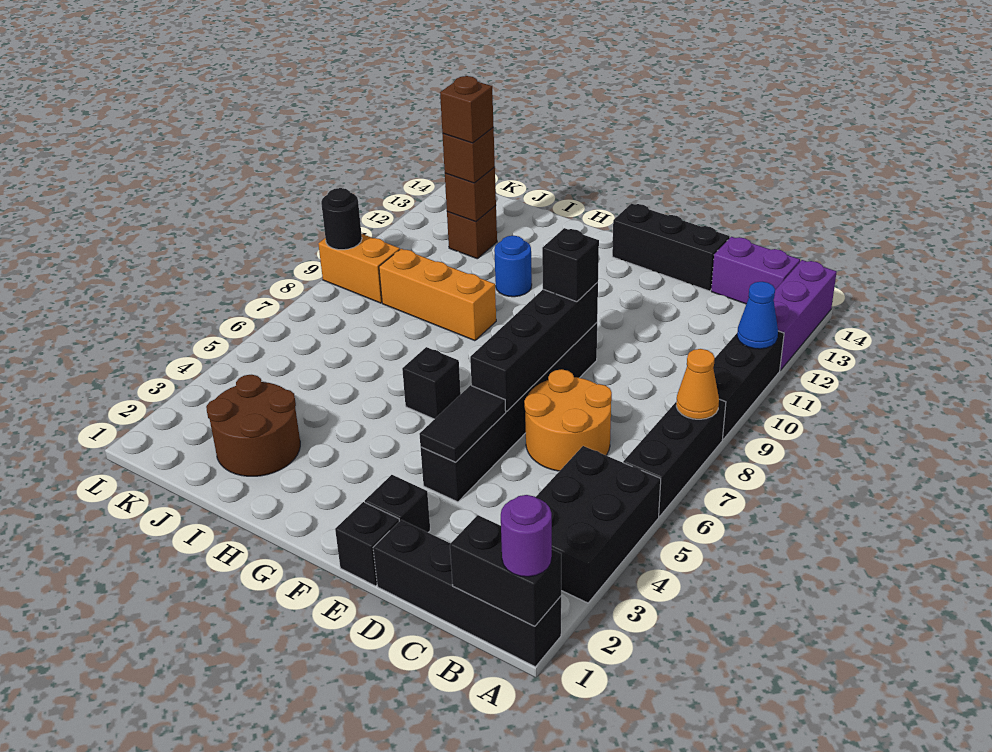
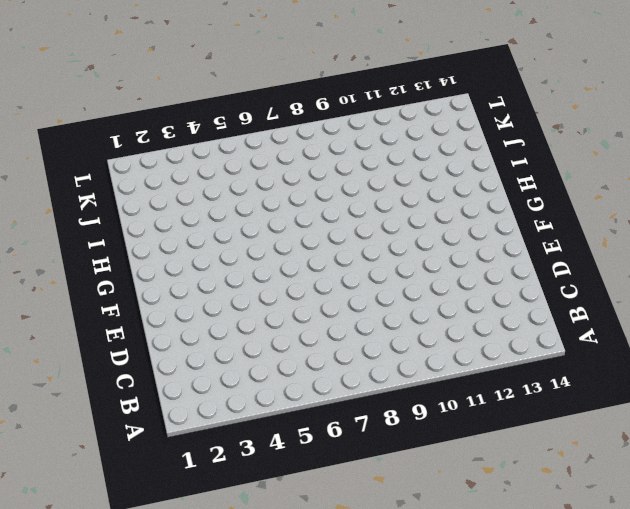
none -> black 1x4 brick [373,520,561,667]
none -> black 2x3 brick [536,446,661,603]
none -> black 1x3 brick [623,399,726,517]

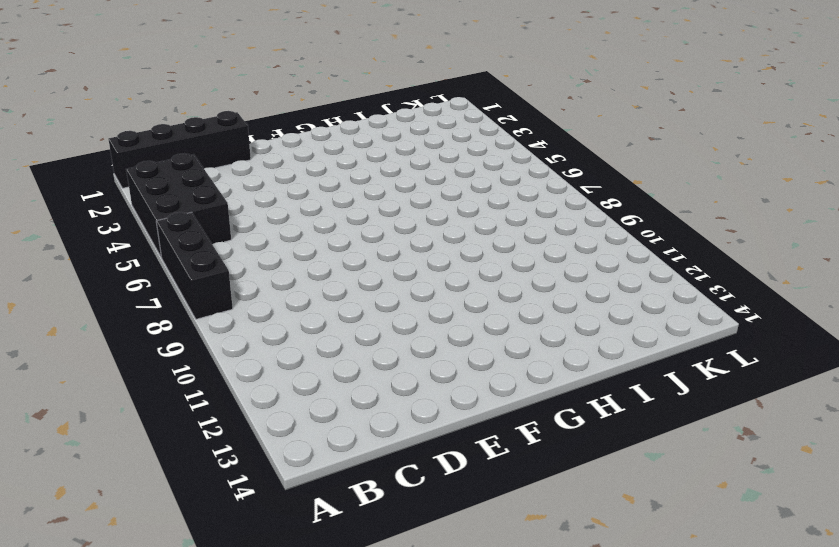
none -> black 1x3 brick [713,331,784,439]
none -> purple 1x3 brick [774,260,837,370]
none -> purple 1x2 brick [711,237,800,304]

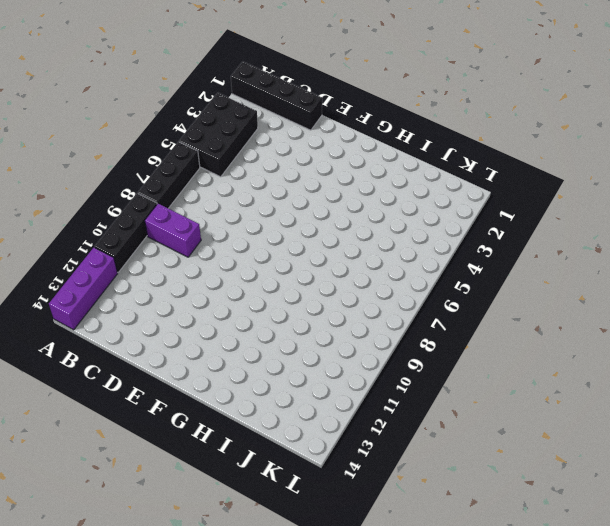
purple 1x2 brick [145,204,201,257] -> purple 1x2 brick moved to [711,237,800,304]
none -> orange 2x2 round brick [524,369,612,471]
none -> black 1x3 brick [612,204,730,291]
none -> black 1x1 brick [335,502,399,586]

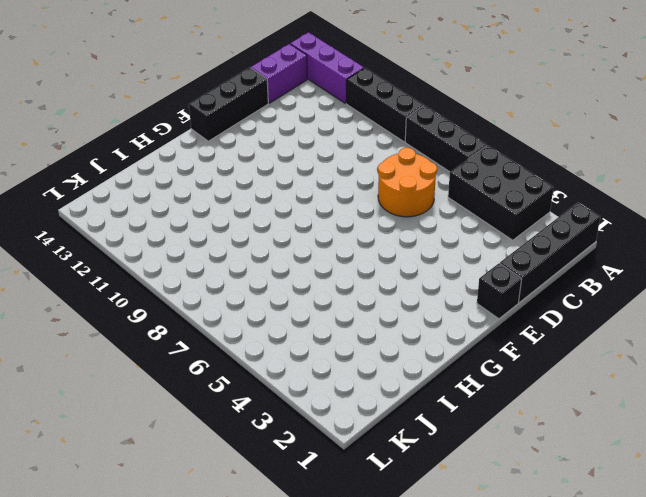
none -> black 1x1 brick [365,475,430,532]
none -> black 1x6 brick [421,323,597,502]
none -> black 1x1 brick [402,347,461,419]

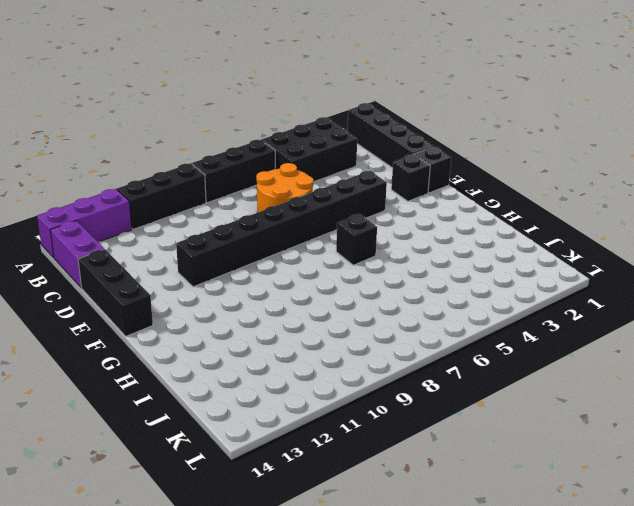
black 1x8 brick [176,171,387,287] -> black 1x6 brick [421,323,597,502]
none -> orange 1x3 brick [379,249,496,341]
none -> blue 1x1 round brick [494,236,532,297]
none -> brown 2x2 round brick [206,375,300,476]

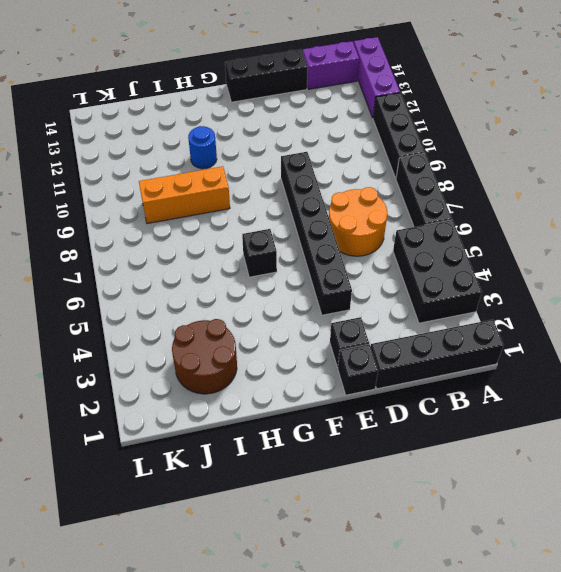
none -> brown 1x1 brick [447,205,497,259]
none -> orange 1x2 brick [318,234,400,303]
none -> black 1x2 brick [450,515,561,626]

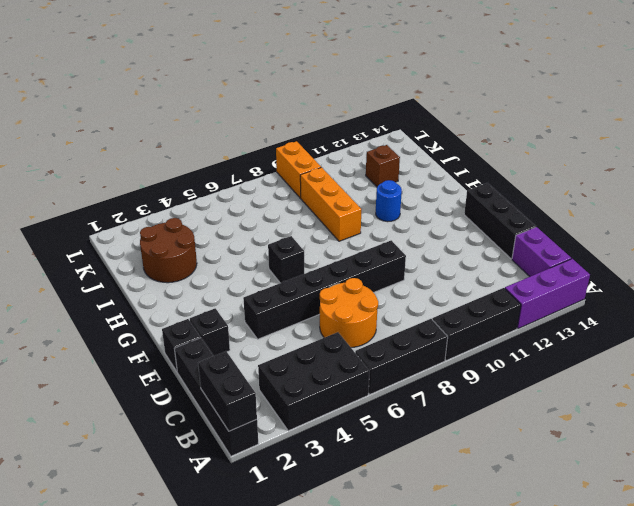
none -> orange 1x1 cone [676,349,719,419]
none -> blue 1x1 cone [737,282,778,349]
none -> black 1x2 tile [419,385,506,462]

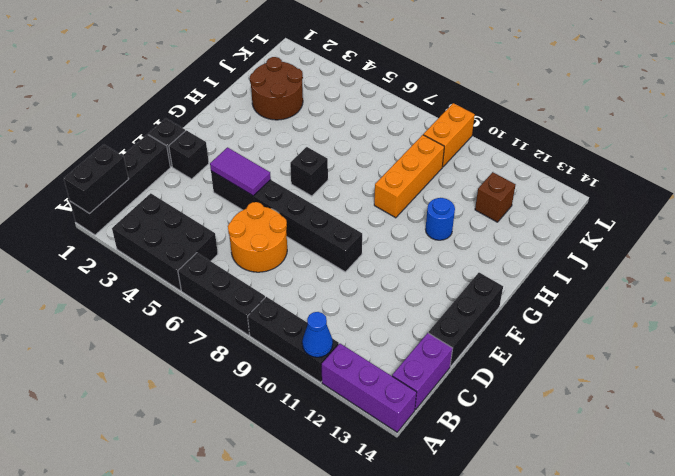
purple 1x2 tile [210,147,271,196] -> black 1x2 tile [419,385,506,462]
none -> orange 1x1 cone [676,349,719,419]
none -> black 1x4 brick [470,282,598,411]
none -> brown 1x1 brick [445,167,496,222]

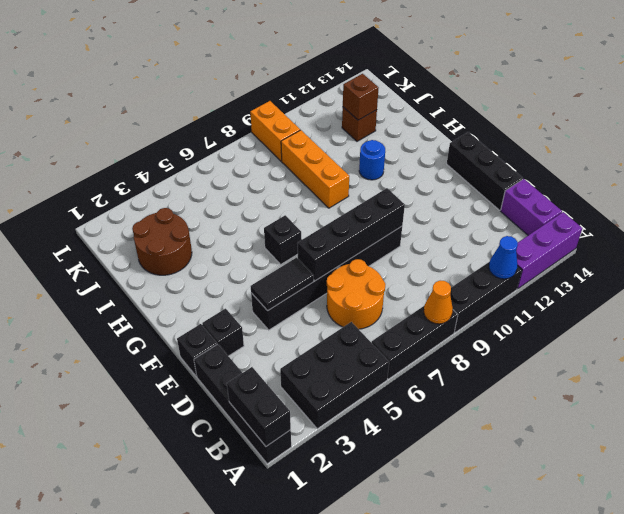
none -> black 1x1 round brick [321,188,362,250]
none -> purple 1x1 round brick [501,495,552,577]
none -> black 1x1 brick [542,228,599,302]

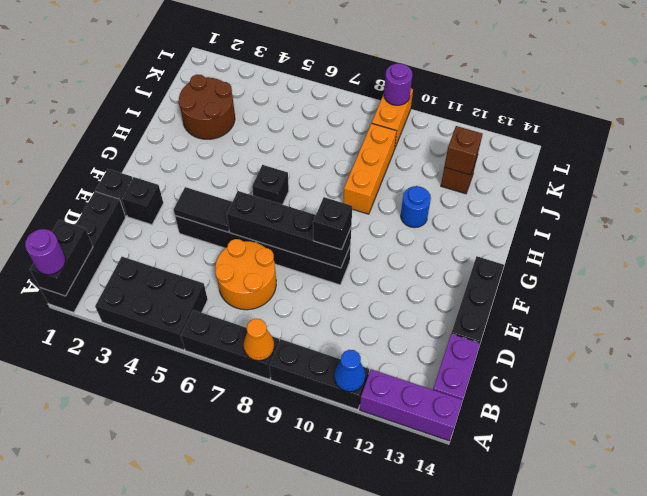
purple 1x1 round brick [384,63,412,105] -> black 1x1 round brick [321,188,362,250]
none -> brown 1x1 brick [442,128,495,183]
none -> brown 1x1 brick [440,76,494,143]

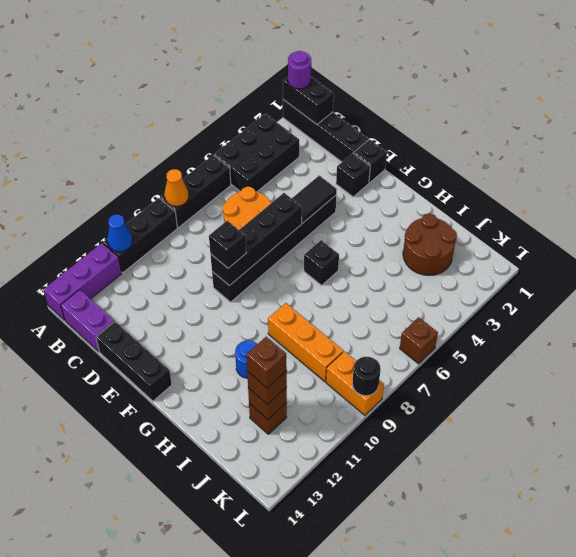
brown 1x1 brick [400,317,438,364] -> none

